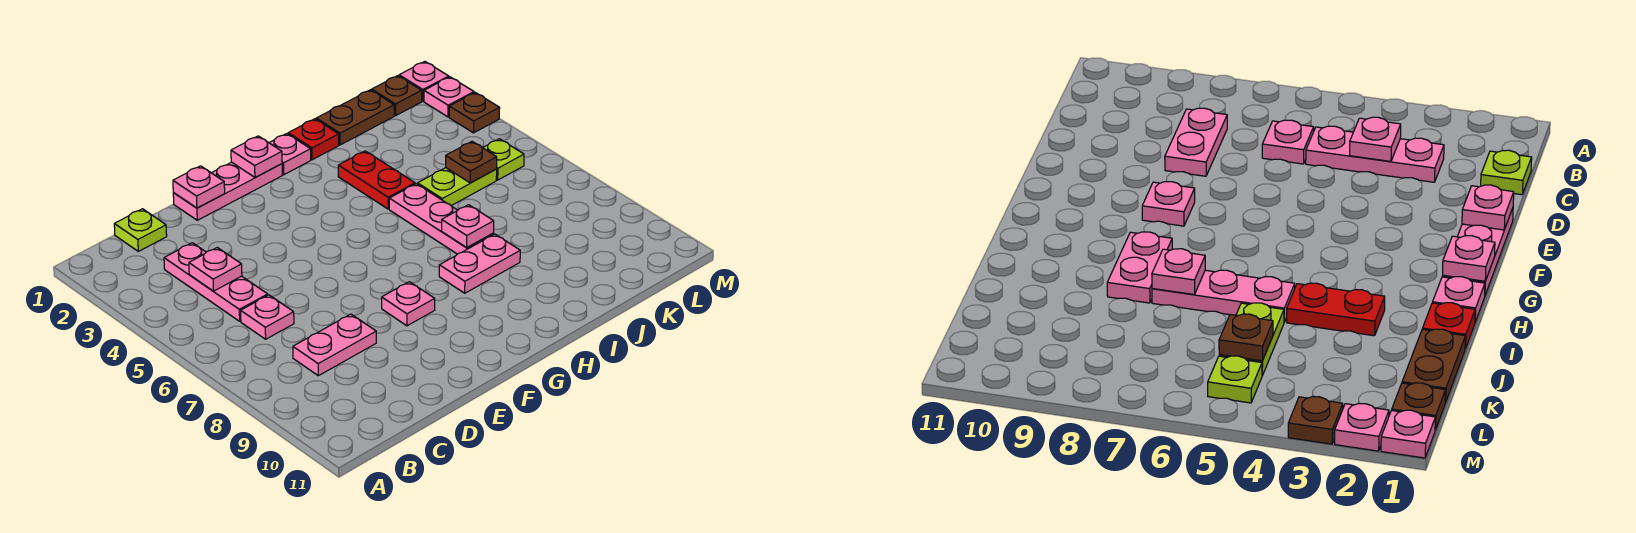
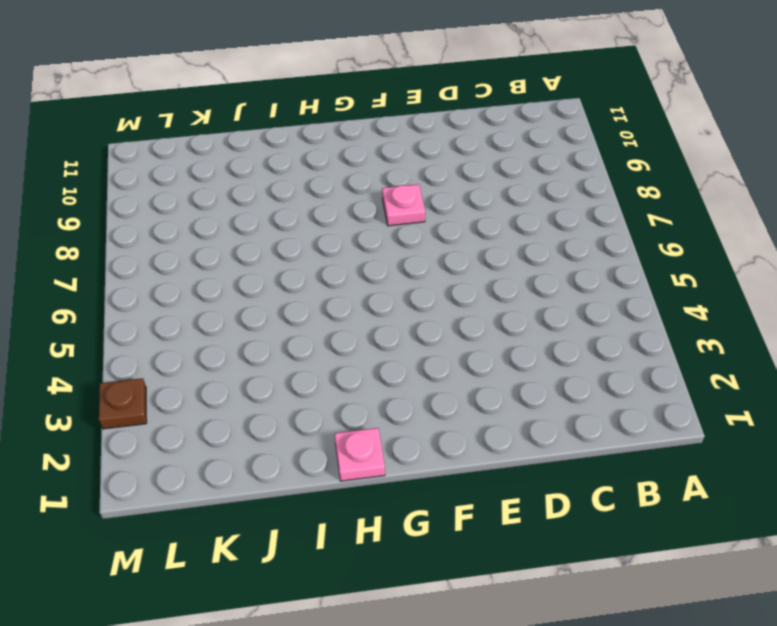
none -> lime 1x1 plate [114,209,167,251]
none -> pink 1x3 plate [164,243,268,321]
none -> pink 1x1 plate [241,295,294,339]

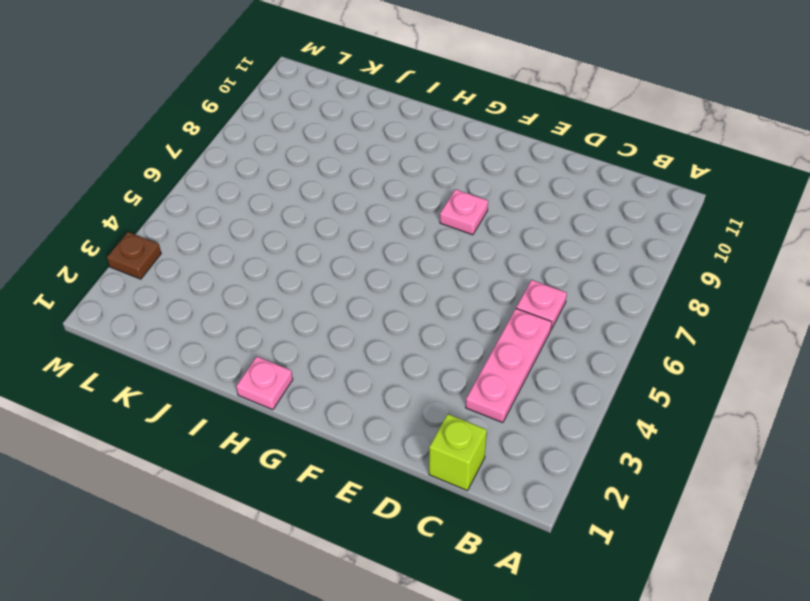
lime 1x1 brick [429,414,487,491] -> lime 1x1 plate [114,209,167,251]
none -> pink 1x2 plate [293,314,376,376]
none -> pink 1x3 plate [173,162,282,220]
none -> pink 1x2 plate [439,234,520,293]

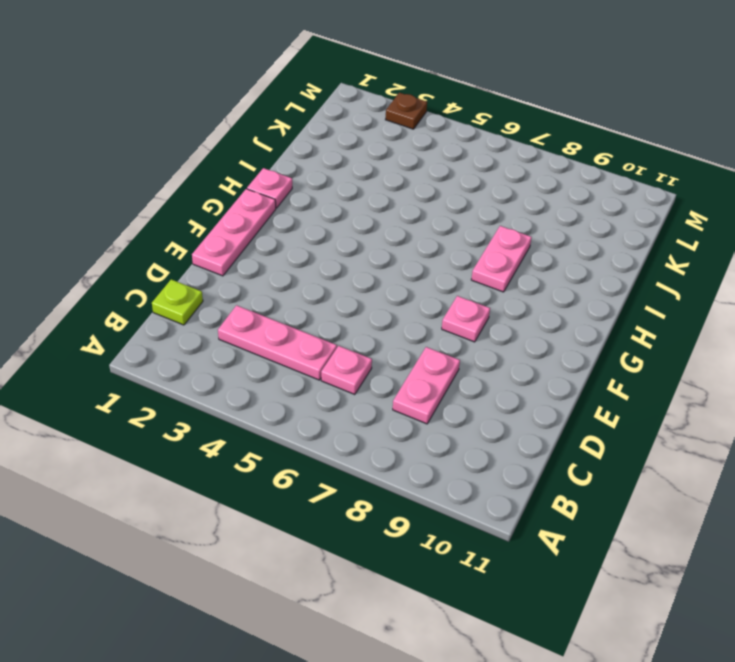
none -> red 1x1 plate [288,119,339,160]
none -> red 1x2 plate [338,151,415,209]
none -> pink 1x3 plate [389,184,494,254]

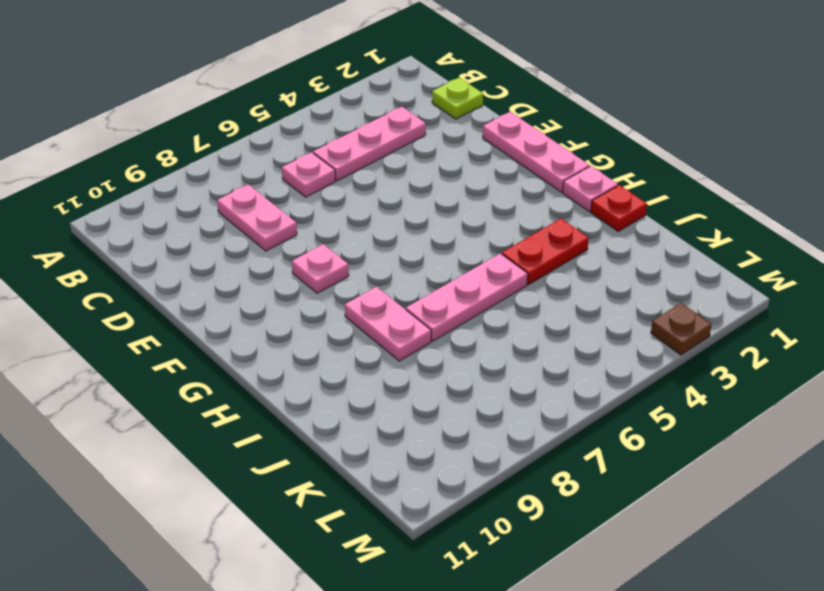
none -> brown 1x2 plate [316,90,394,145]
none -> lime 1x2 plate [418,168,497,206]
none -> brown 1x1 plate [372,76,422,116]

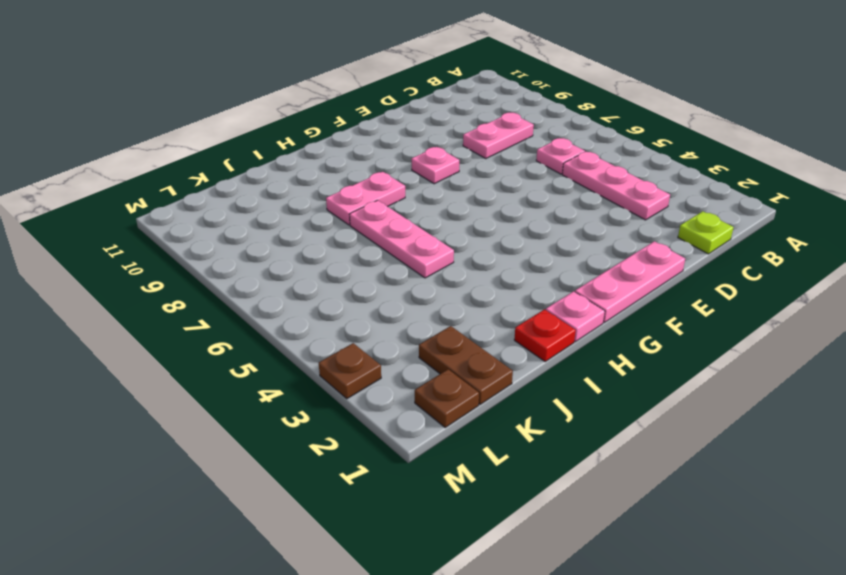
brown 1x2 plate [419,326,513,405] -> brown 1x2 plate turned to [316,90,394,145]
none -> red 1x2 plate [338,151,415,209]
none -> lime 1x2 plate [418,168,497,206]
none -> lime 1x1 plate [483,139,524,180]

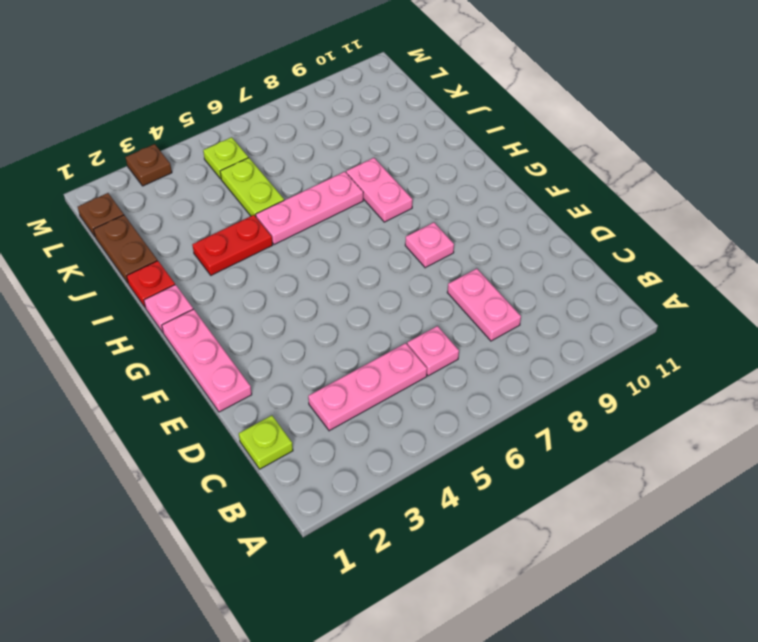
none -> pink 1x1 plate [399,62,449,101]
none -> pink 1x1 plate [424,77,474,117]
none -> pink 1x1 plate [189,248,242,291]

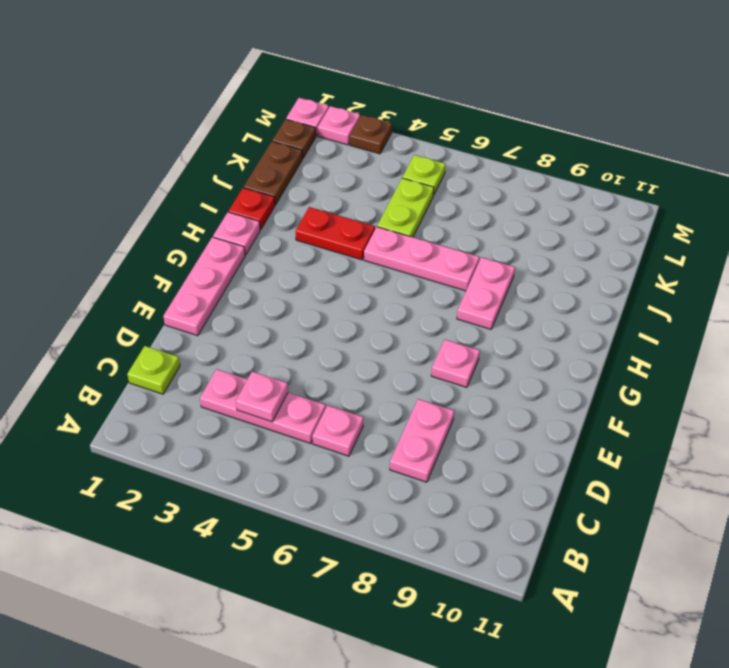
none -> pink 1x1 plate [173,166,225,208]
none -> pink 1x1 plate [231,136,282,178]
none -> pink 1x1 plate [442,205,494,248]

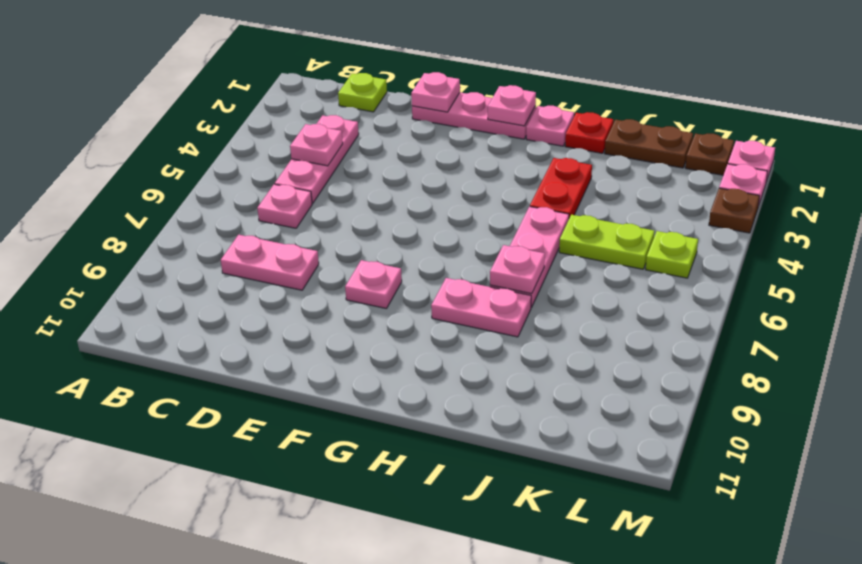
none -> brown 1x1 plate [446,141,497,183]

